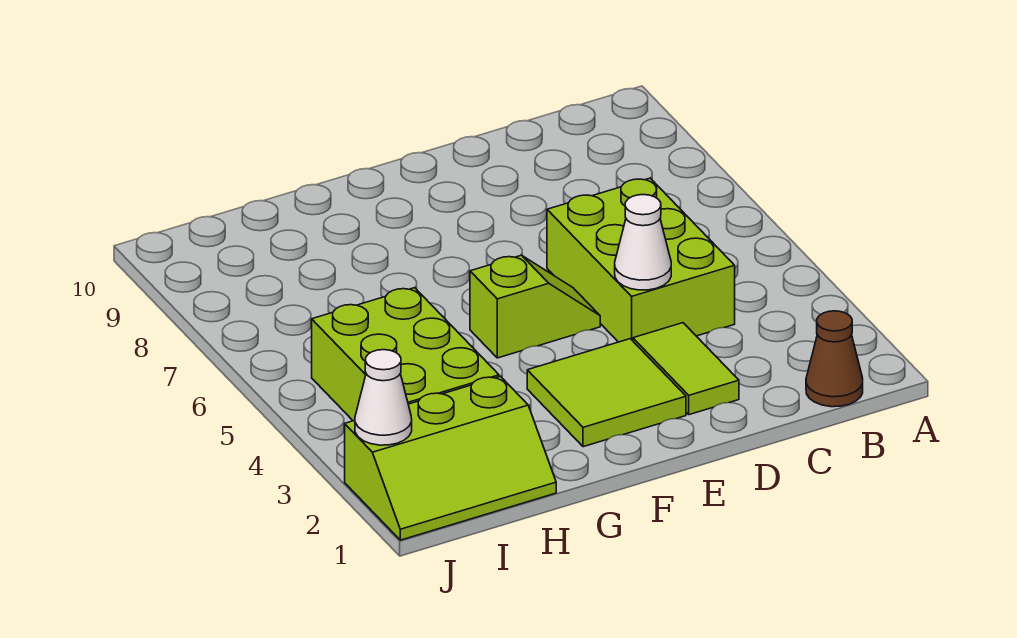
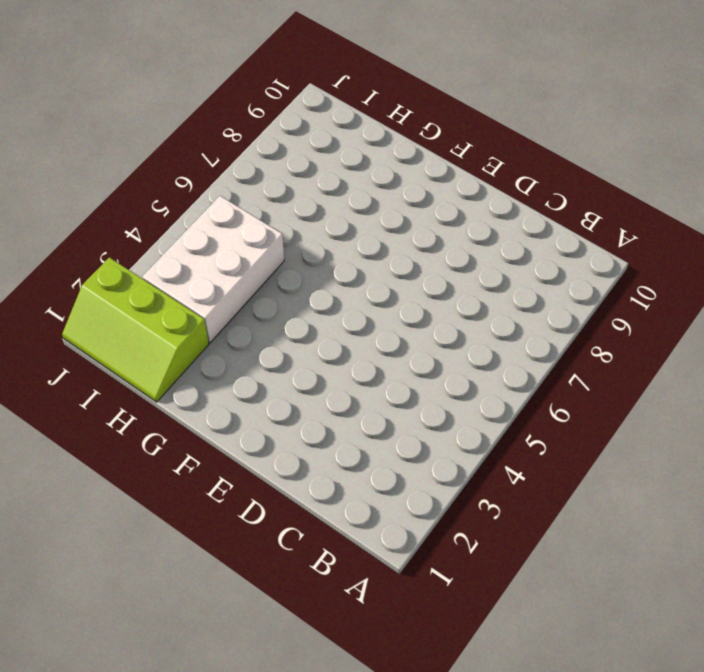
white 2x3 brick [142,196,284,343] -> lime 2x3 brick [312,288,499,421]
none -> brown 1x1 cone [806,311,863,407]
none -> lime 2x3 brick [547,178,735,342]

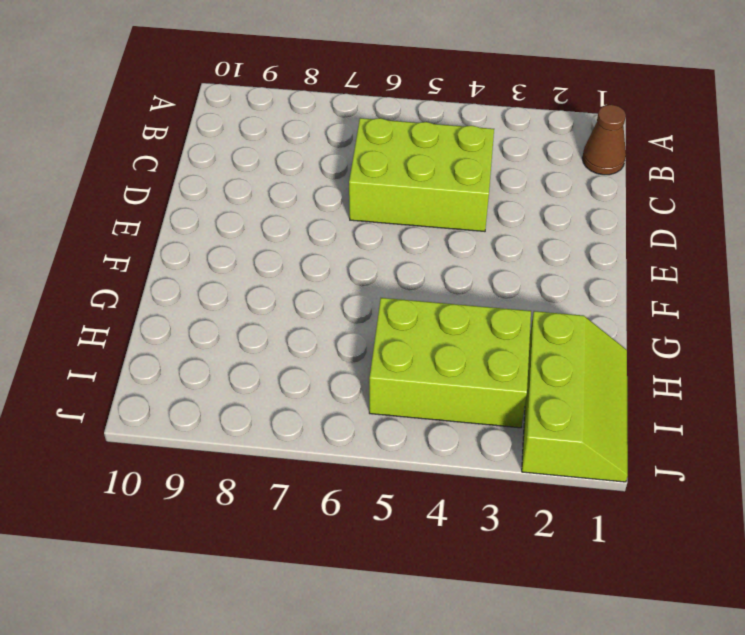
none -> lime 1x2 tile [633,323,739,415]
none -> lime 2x2 tile [527,339,686,447]

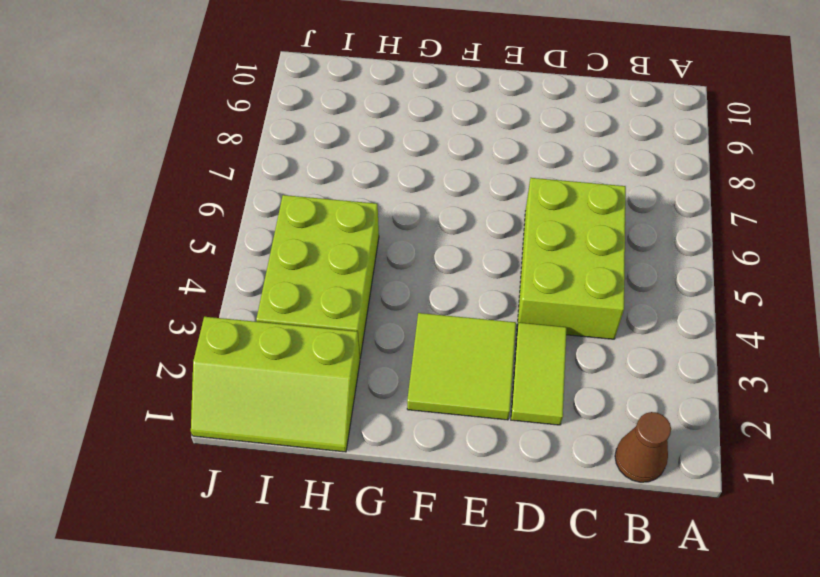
none -> lime 1x2 slope [470,255,600,358]
none -> white 1x1 cone [615,195,671,290]

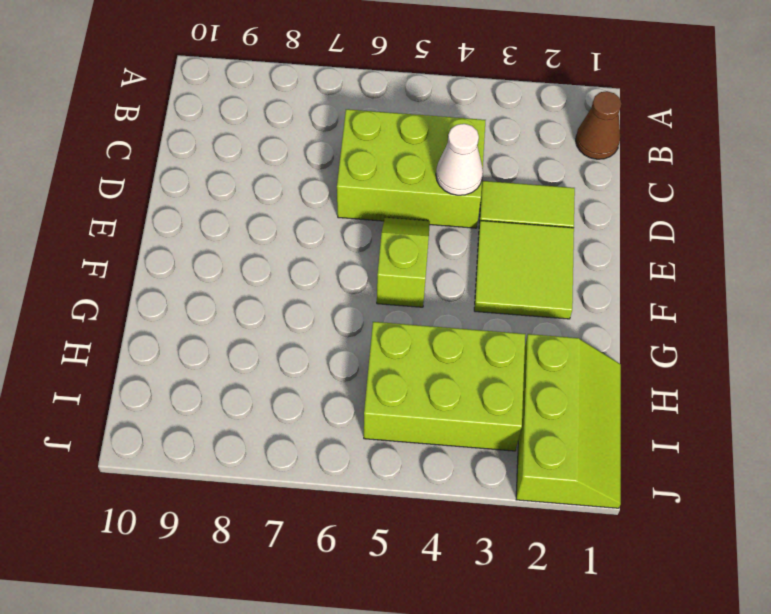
none -> white 1x1 cone [355,350,412,445]

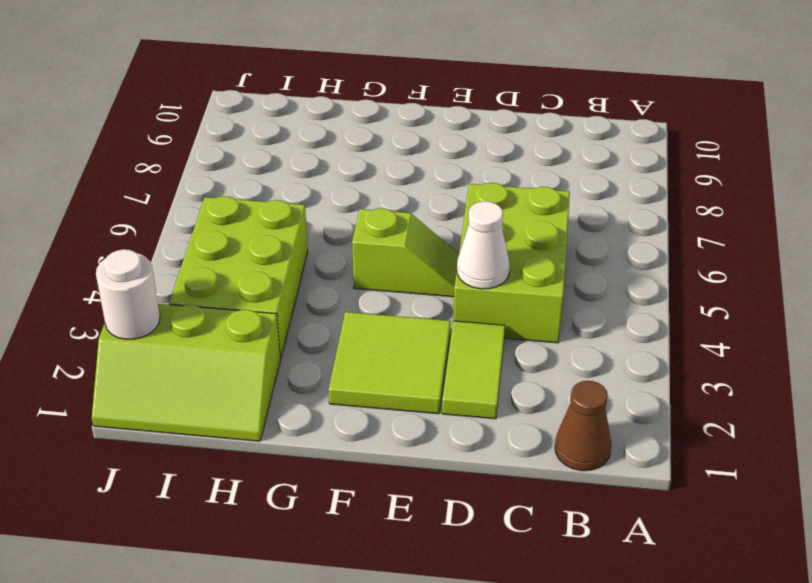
white 1x1 round brick [96,249,160,339] -> white 1x1 cone [355,350,412,445]

